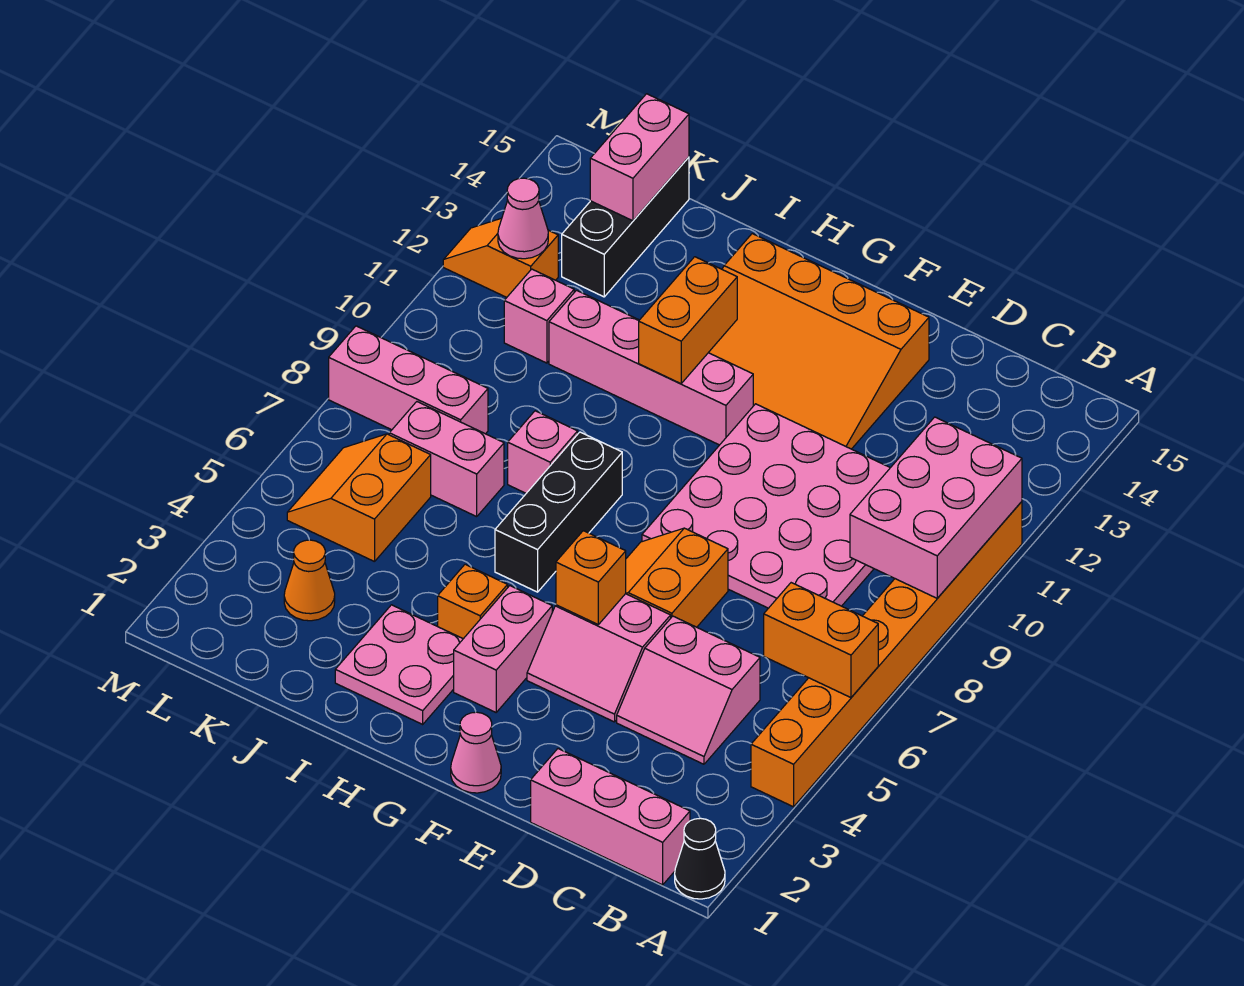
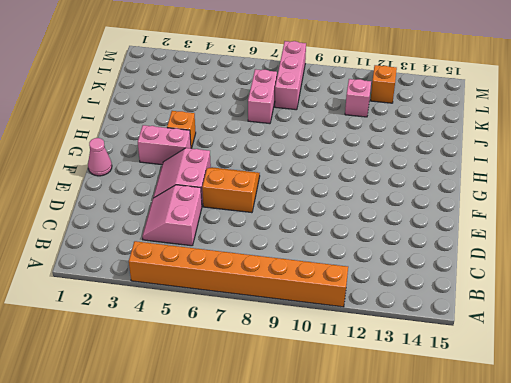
none -> black 1x1 cone [675,818,725,899]
none -> pink 1x3 brick [531,749,690,885]
none -> pink 4x4 plate [642,404,890,608]

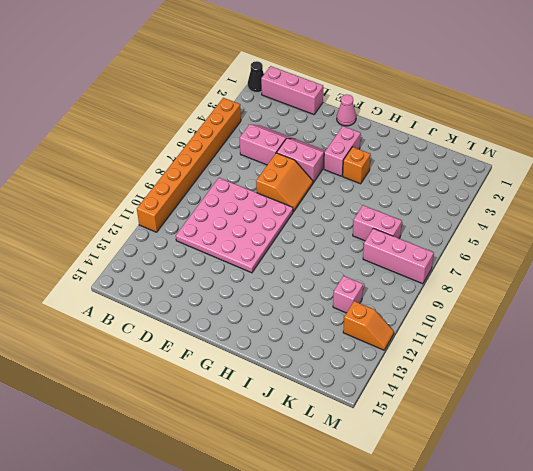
none -> orange 3x4 slope [708,234,929,449]
none -> pink 1x4 brick [549,290,753,445]
none -> pink 2x2 plate [335,605,463,724]

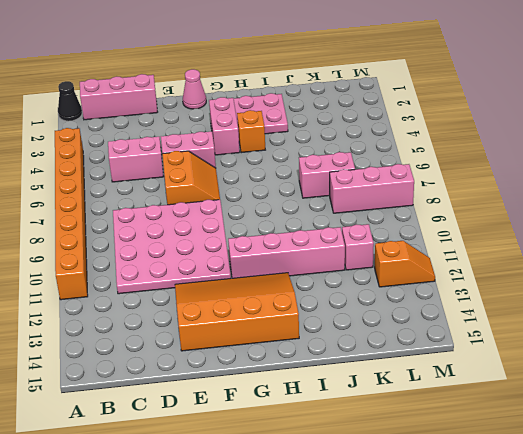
none -> black 1x3 brick [495,432,622,592]
none -> pink 1x1 brick [508,411,578,493]
none -> orange 1x1 cone [284,540,335,621]

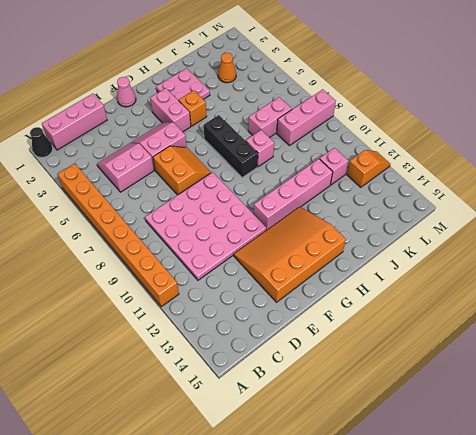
none -> orange 2x2 slope [287,434,431,562]
none -> black 1x3 brick [562,157,689,297]
none -> orange 1x2 brick [764,583,878,698]

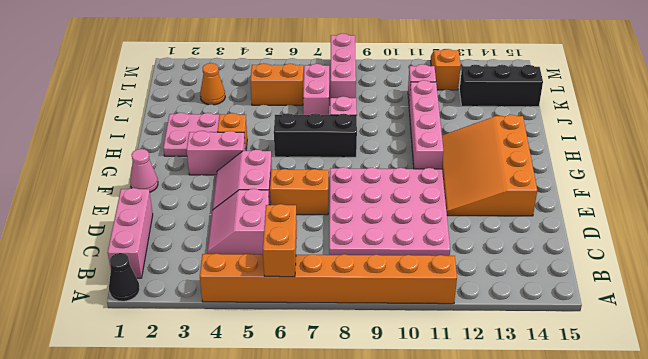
none -> pink 2x3 brick [850,417,1022,598]
none -> orange 1x1 brick [556,531,626,624]
none -> orange 1x2 brick [639,257,737,384]

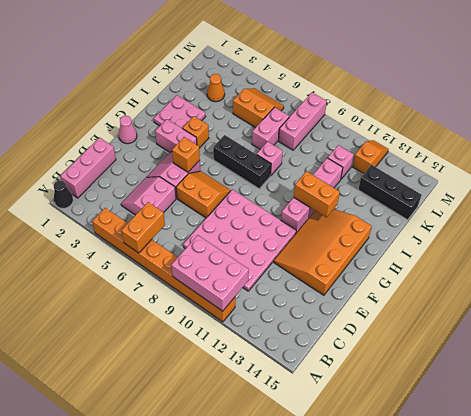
none -> pink 1x2 brick [590,94,689,221]
none -> pink 1x1 cone [498,178,548,259]

